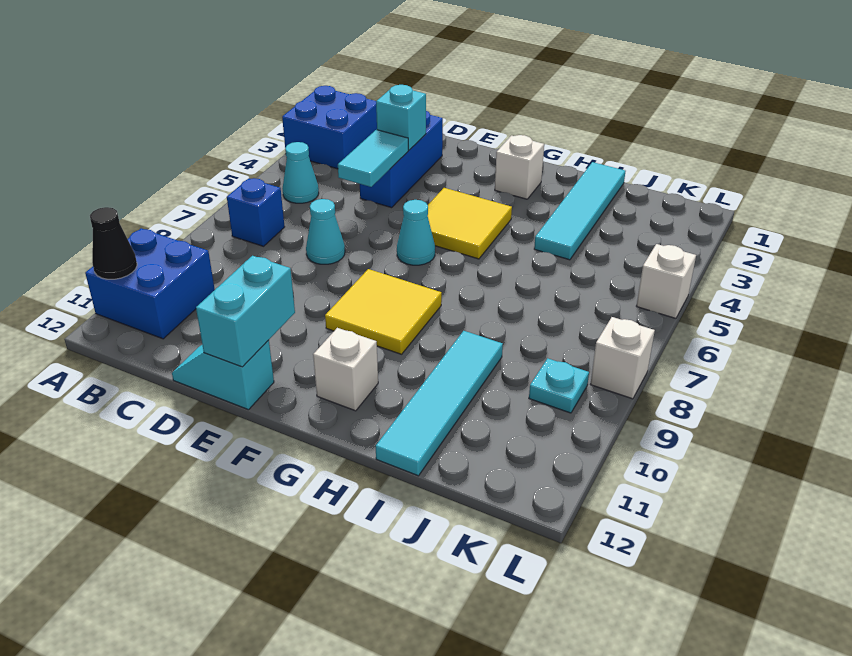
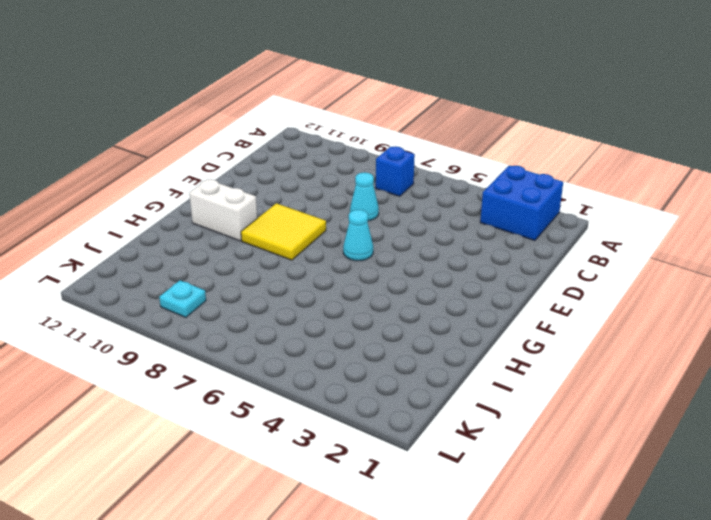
white 1x2 brick [189,179,257,241] -> white 1x1 brick [313,328,378,411]
none -> blue 2x2 brick [85,228,215,339]
none -> cyan 1x1 cone [282,142,319,203]
none -> blue 1x3 brick [360,111,443,208]

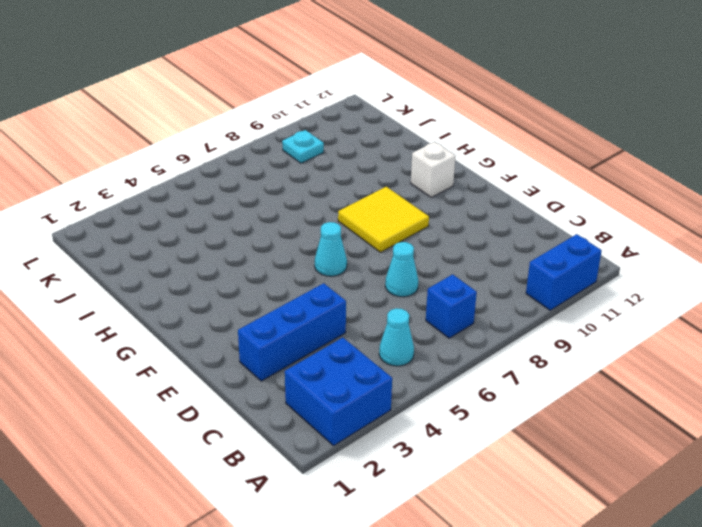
blue 1x2 brick [526,234,602,310] -> blue 2x2 brick [85,228,215,339]
none -> cyan 1x2 slope [172,340,274,410]
none -> yellow 2x2 tile [428,188,512,259]
none -> white 1x1 brick [495,135,544,199]

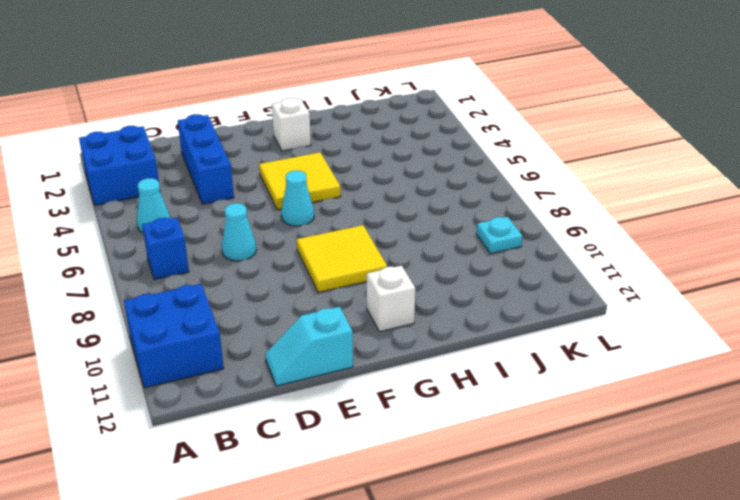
none -> cyan 1x4 tile [534,162,626,260]
none -> cyan 1x4 tile [376,331,503,476]
none -> white 1x1 brick [637,244,696,318]

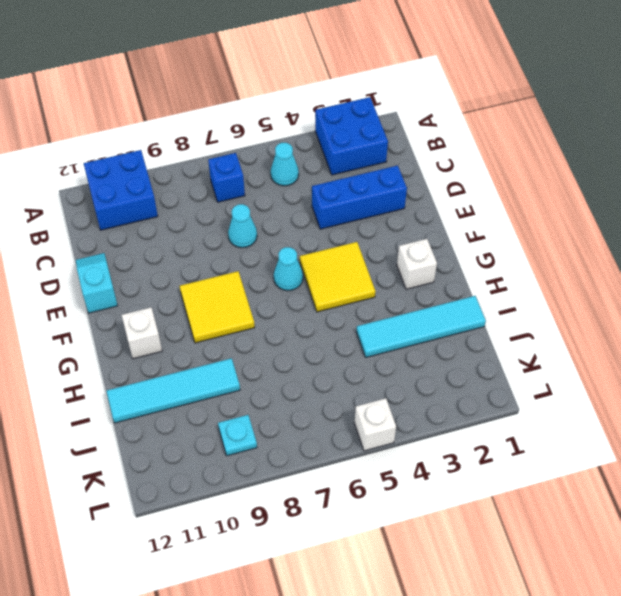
none -> white 1x1 brick [590,317,655,399]
none -> black 1x1 cone [90,207,137,279]
none -> cyan 1x1 brick [376,85,426,150]

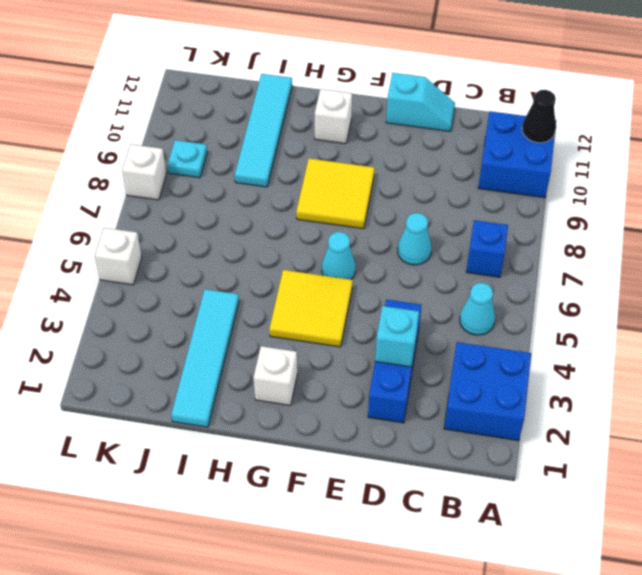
none -> cyan 1x2 tile [338,130,408,187]
none -> cyan 1x2 brick [196,256,295,367]

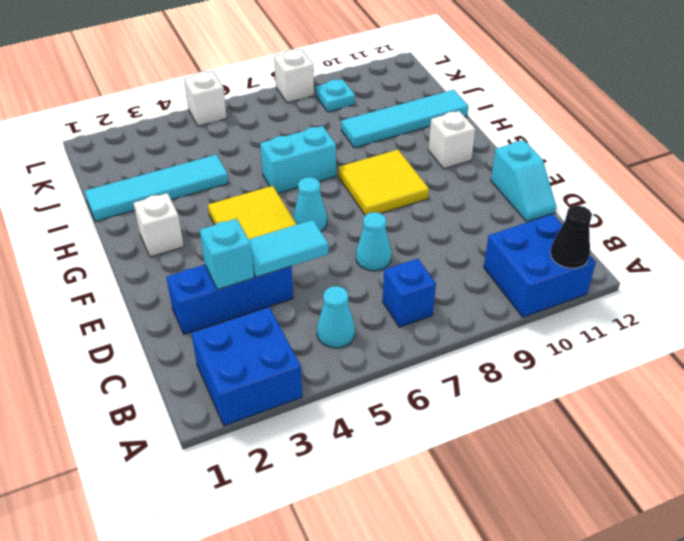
cyan 1x2 brick [260,126,336,193] -> cyan 1x2 brick moved to [196,256,295,367]

